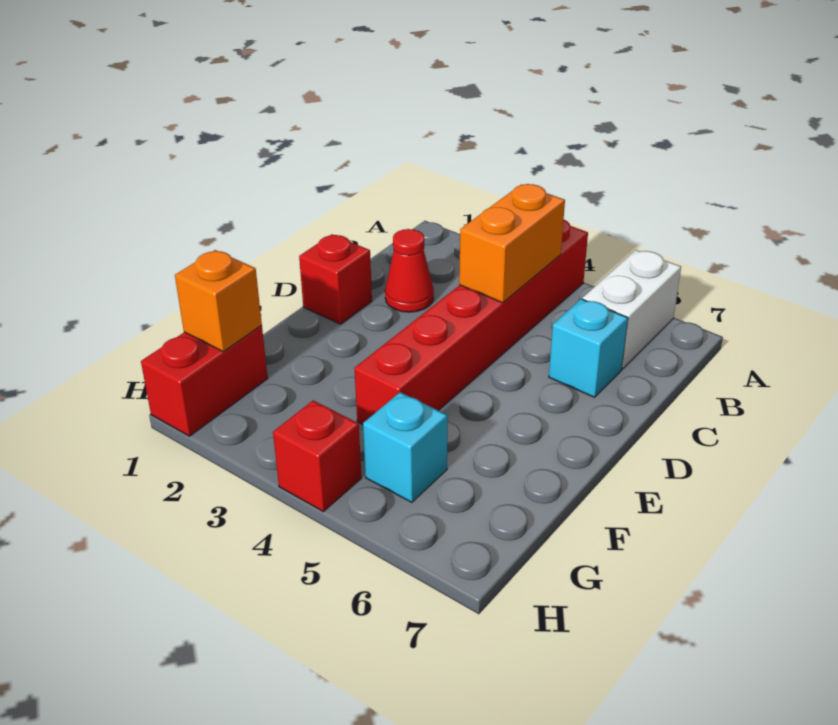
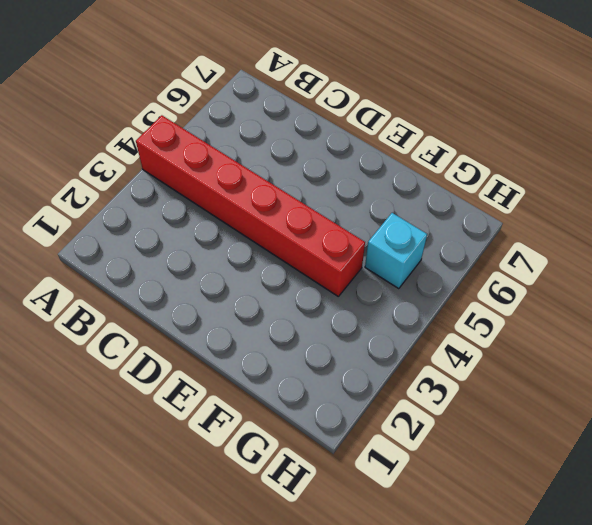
none -> white 1x2 brick [582,250,681,369]
none -> red 1x1 cone [385,229,434,312]

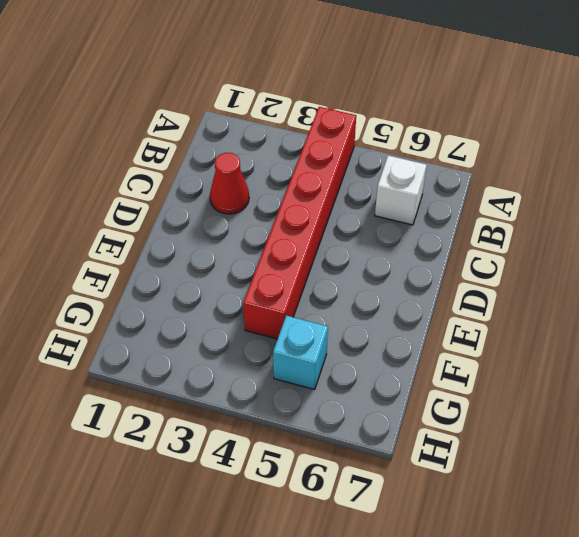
white 1x1 brick [375,156,427,225] -> white 1x2 brick [582,250,681,369]
none -> cyan 1x1 brick [549,299,628,397]
none -> red 1x1 brick [299,234,372,324]

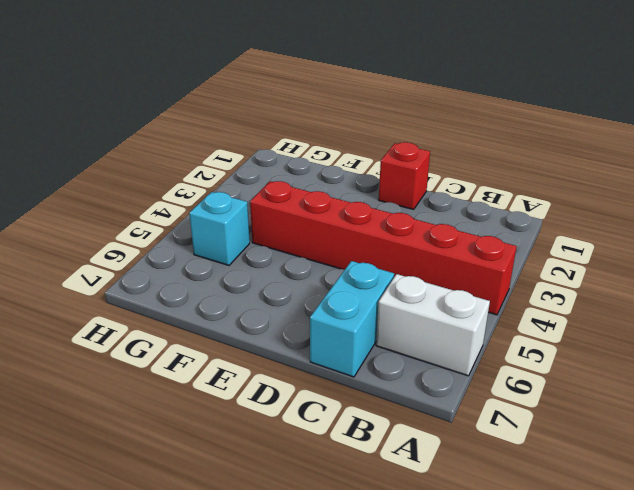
cyan 1x2 brick [310,261,394,377] -> cyan 1x1 brick [549,299,628,397]
none -> red 1x1 cone [385,229,434,312]
none -> red 1x2 brick [141,325,268,436]

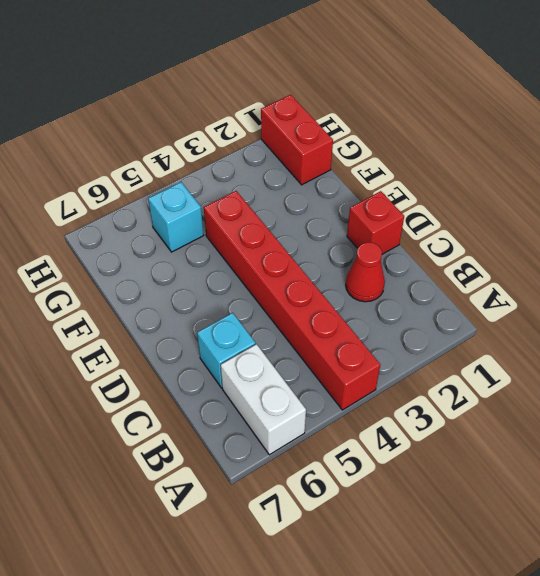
none -> red 1x1 brick [273,401,361,512]
none -> orange 1x2 brick [459,184,565,303]

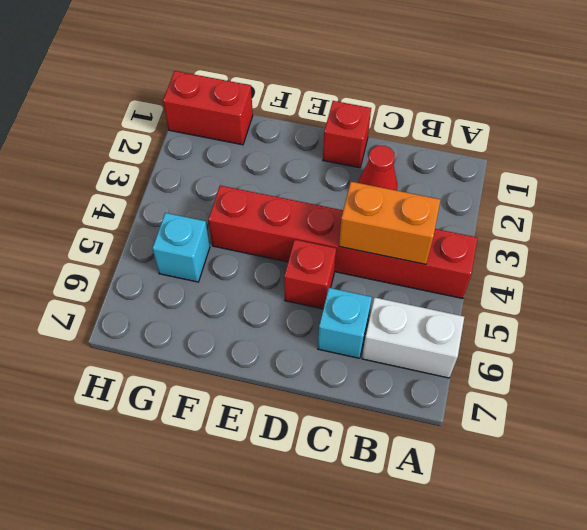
red 1x1 brick [284,240,336,309] -> red 1x1 brick moved to [273,401,361,512]
none -> orange 1x1 brick [175,250,262,352]

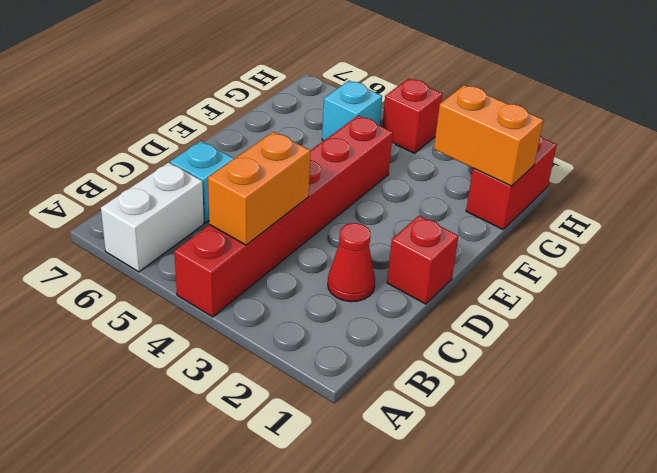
orange 1x2 brick [434,85,543,186] -> orange 1x1 brick [175,250,262,352]

